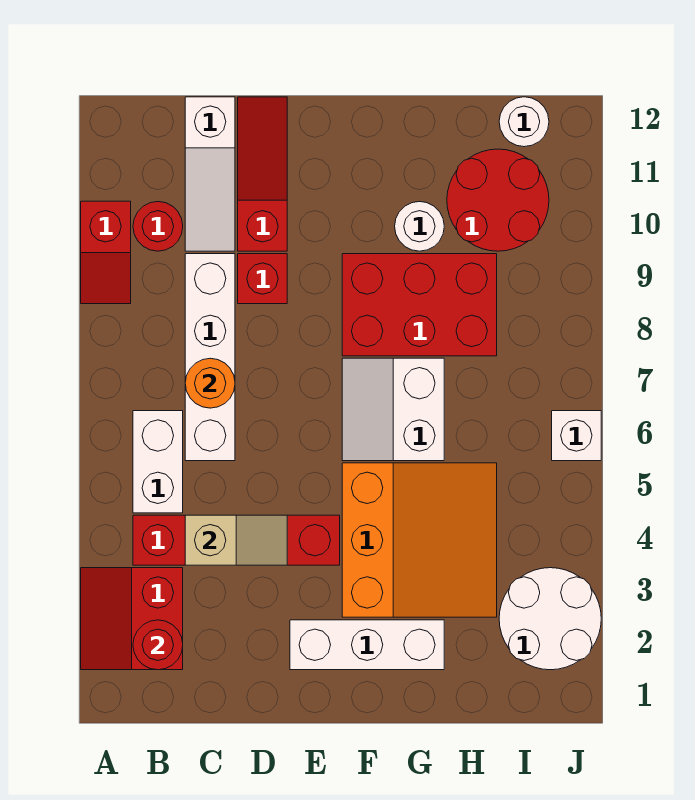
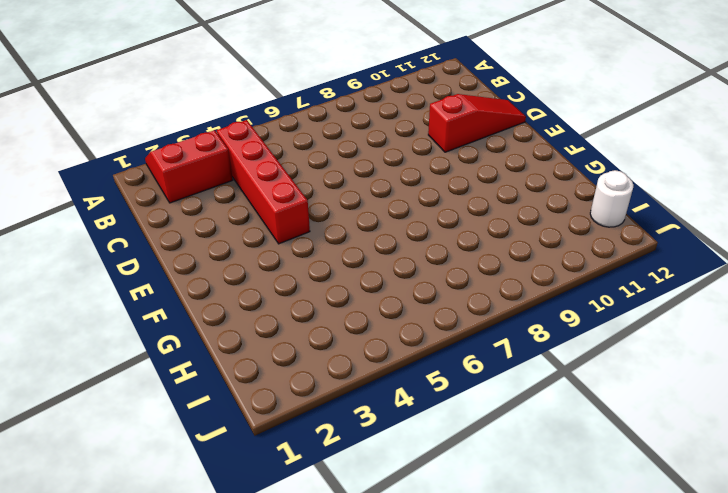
none -> red 1x2 slope [81,201,131,304]
none -> white 1x2 brick [133,411,183,513]
none -> red 1x1 round brick [133,202,183,251]

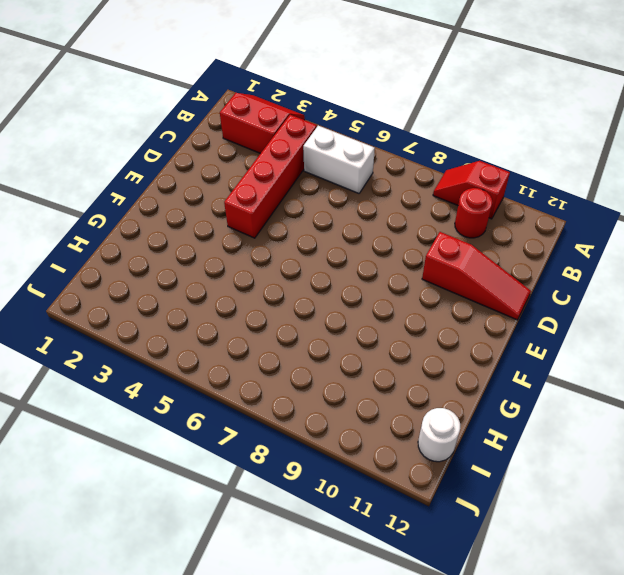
none -> white 1x4 brick [185,254,235,461]
none -> white 1x3 slope [185,97,235,251]
none -> red 1x1 brick [238,254,287,304]

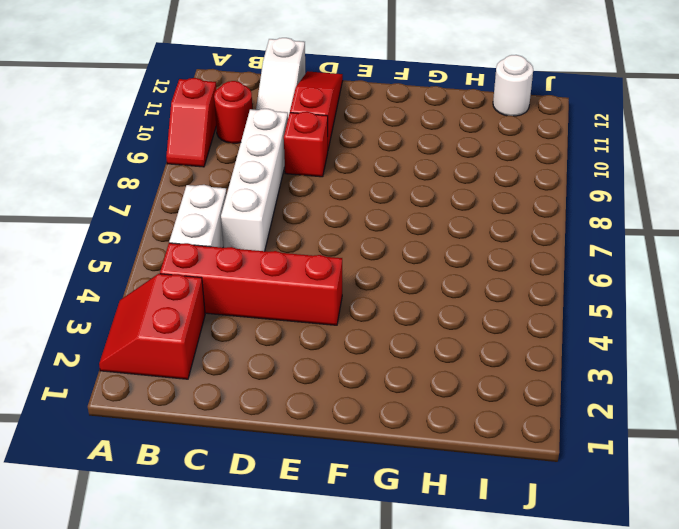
none -> white 1x3 brick [290,620,444,670]
none -> orange 3x3 slope [342,463,497,617]
none -> white 2x2 slope [342,358,444,461]

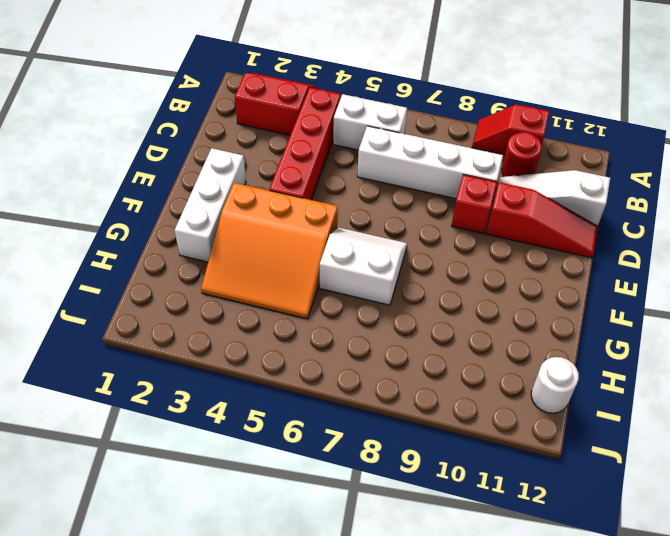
none -> red 2x3 brick [342,254,497,356]
none -> white 1x1 round brick [395,202,444,251]
none -> red 2x2 round brick [447,149,549,251]

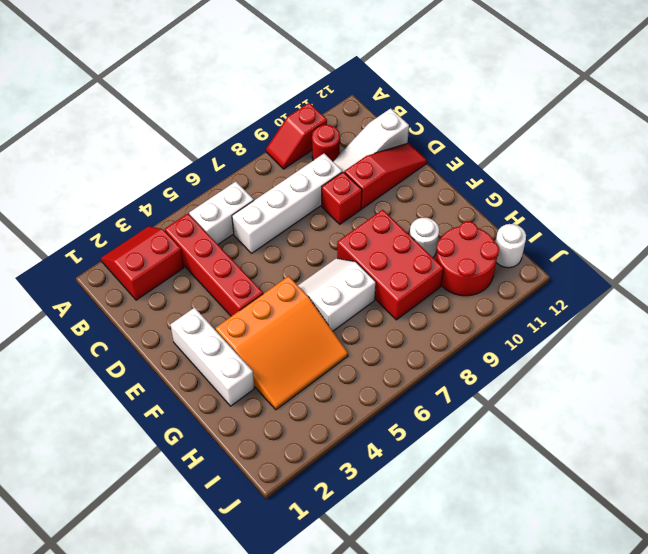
none -> white 2x2 round brick [499,568,601,670]
none -> white 1x1 brick [552,411,601,461]
none -> red 1x1 round brick [133,620,183,670]

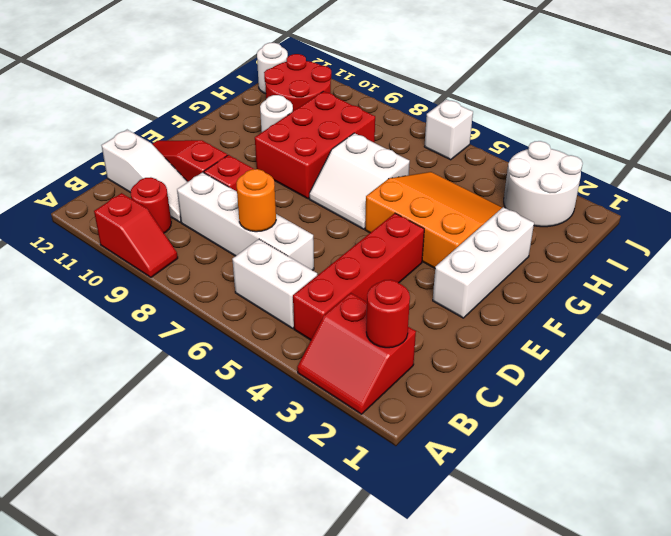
none -> tan 1x2 slope [185,515,287,565]

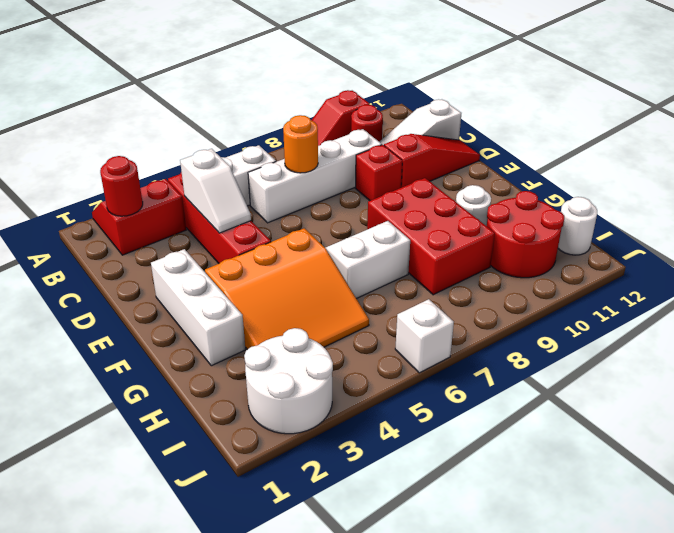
white 1x2 slope [180,149,251,233] -> tan 1x2 slope [185,515,287,565]

